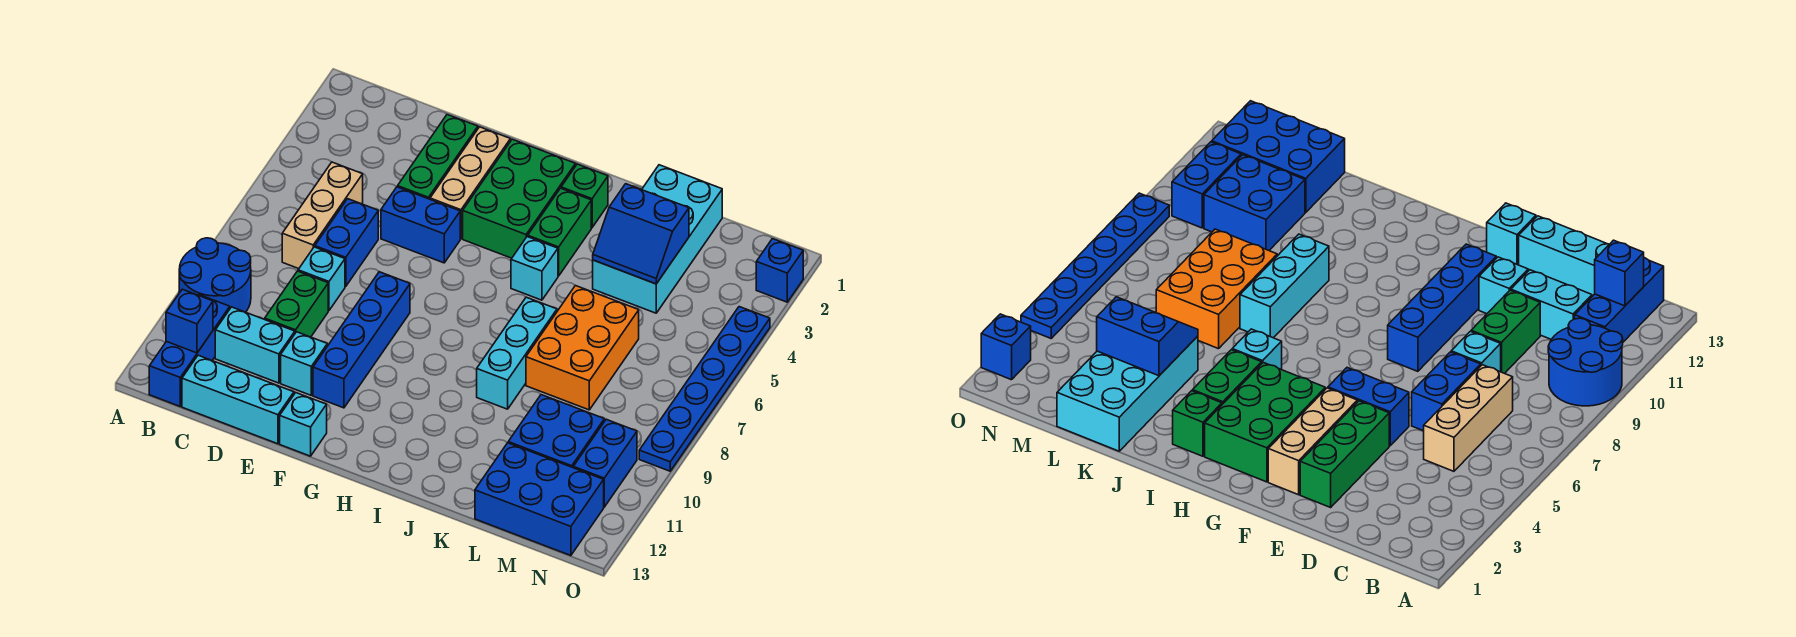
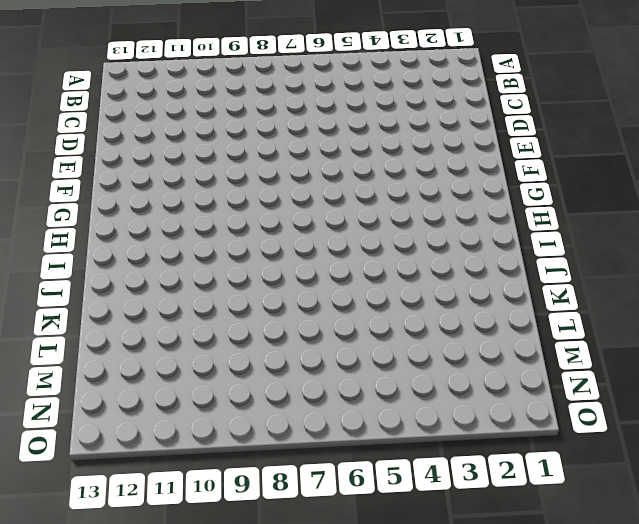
none -> blue 2x2 round brick [179,238,251,312]
none -> blue 1x3 brick [149,295,230,406]
none -> tan 1x3 brick [282,162,363,269]

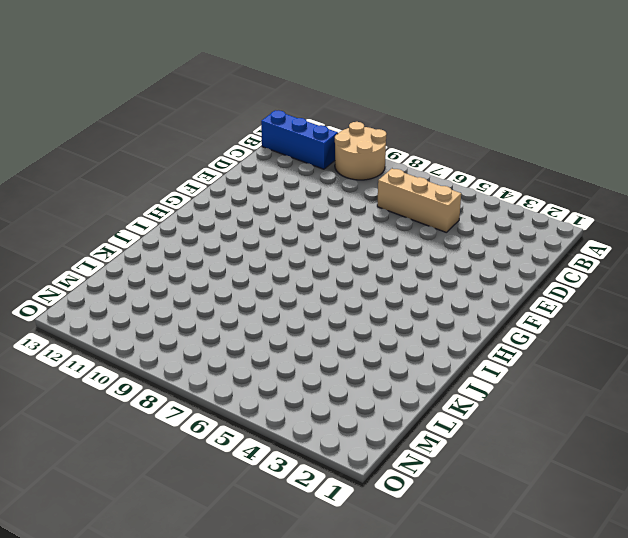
tan 2x2 round brick [335,122,387,180] -> blue 2x2 round brick [179,238,251,312]
none -> cyan 1x2 brick [215,307,295,383]
none -> cyan 1x3 brick [182,355,294,444]
none -> blue 1x2 brick [315,199,378,287]

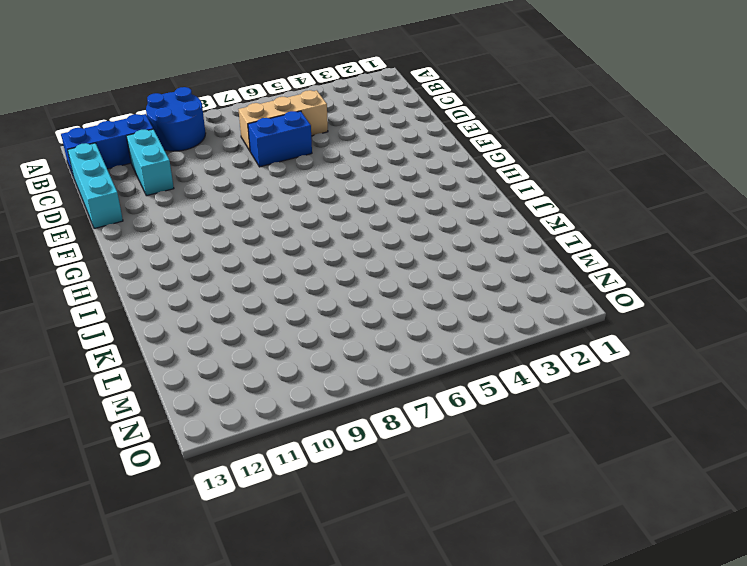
none -> cyan 1x1 brick [298,247,345,311]
none -> green 1x2 brick [265,271,328,337]
none -> green 1x3 brick [398,115,478,199]

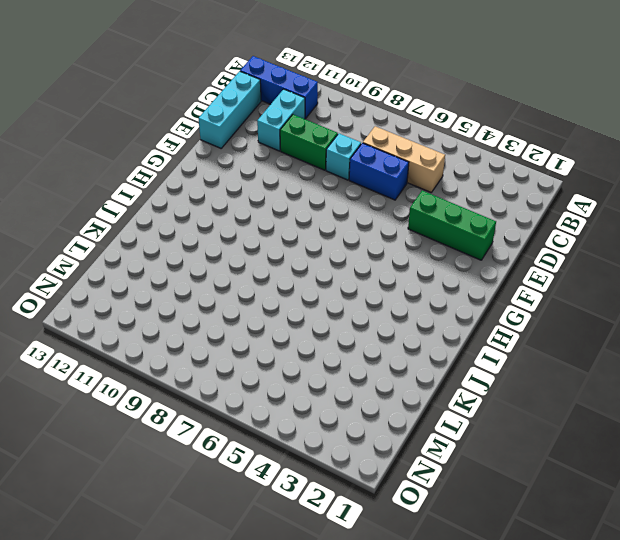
none -> blue 2x2 round brick [179,238,251,312]
none -> blue 1x2 brick [381,187,460,263]
none -> cyan 1x1 brick [281,332,327,395]

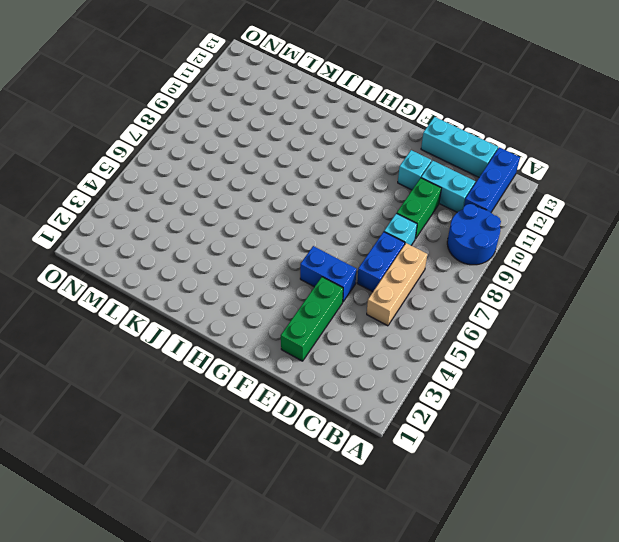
none -> tan 1x3 brick [430,127,510,239]
none -> blue 1x4 brick [313,272,410,408]
none -> cyan 1x1 brick [280,393,327,456]

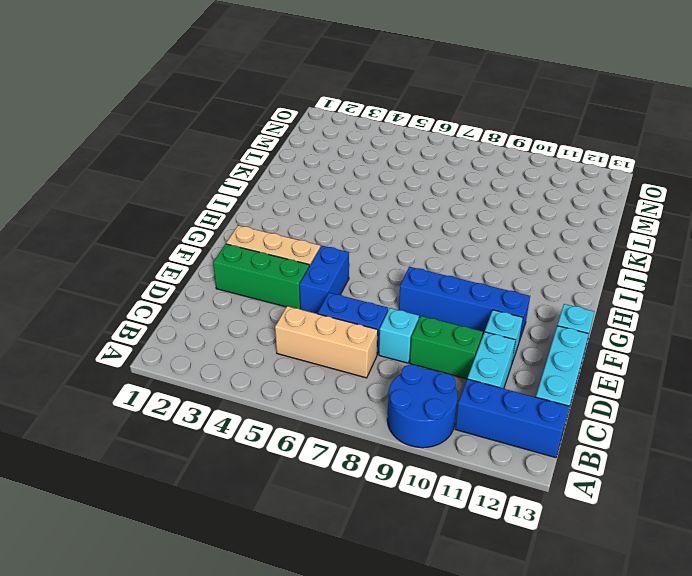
none -> green 2x3 brick [463,139,576,258]
none -> green 1x1 brick [561,164,608,228]
none -> green 1x2 brick [528,188,591,276]

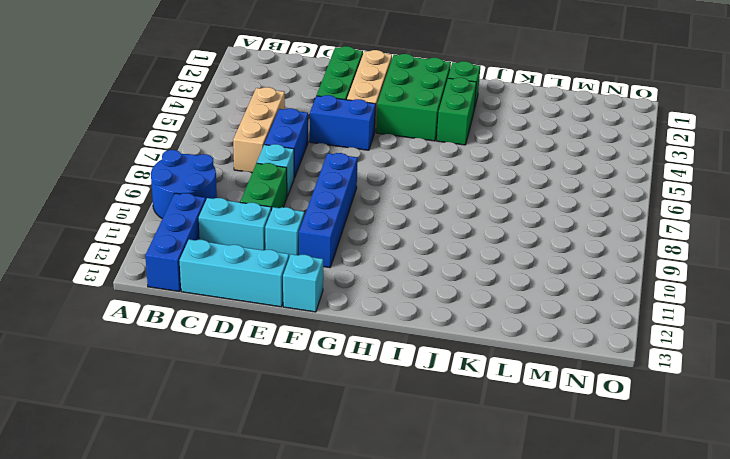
none -> cyan 1x1 brick [511,237,558,300]
none -> cyan 1x3 brick [477,297,557,409]
none -> cyan 2x4 brick [593,165,722,313]

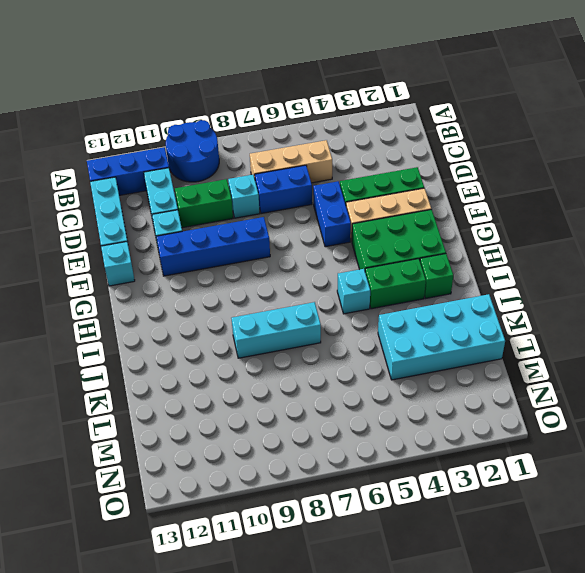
none -> orange 2x3 brick [526,285,639,410]
none -> blue 2x2 brick [508,395,604,468]
none -> blue 2x3 brick [475,443,604,556]

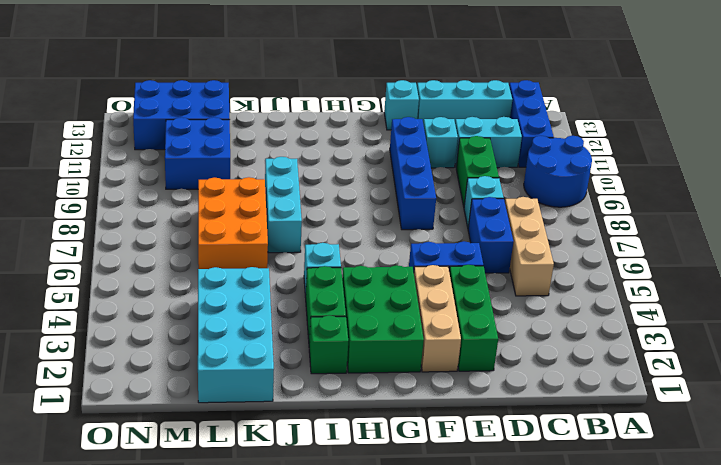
none -> blue 1x2 brick [573,419,637,507]
none -> blue 1x1 brick [756,239,803,302]
none -> blue 1x6 plate [639,307,770,471]

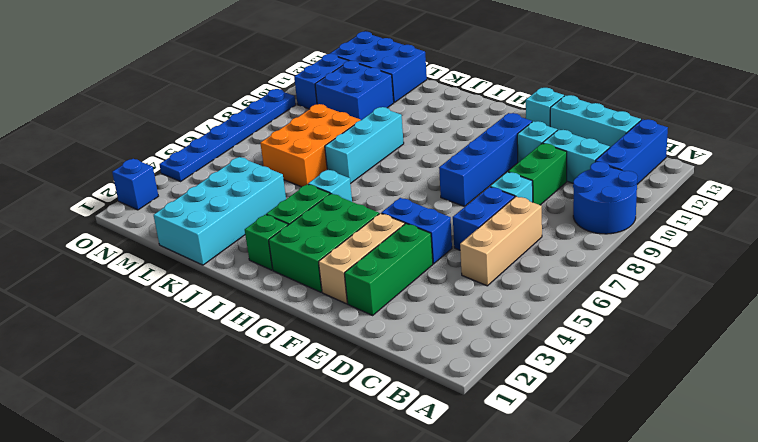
none -> blue 1x1 brick [166,289,213,353]
none -> blue 2x2 slope [593,184,689,284]

